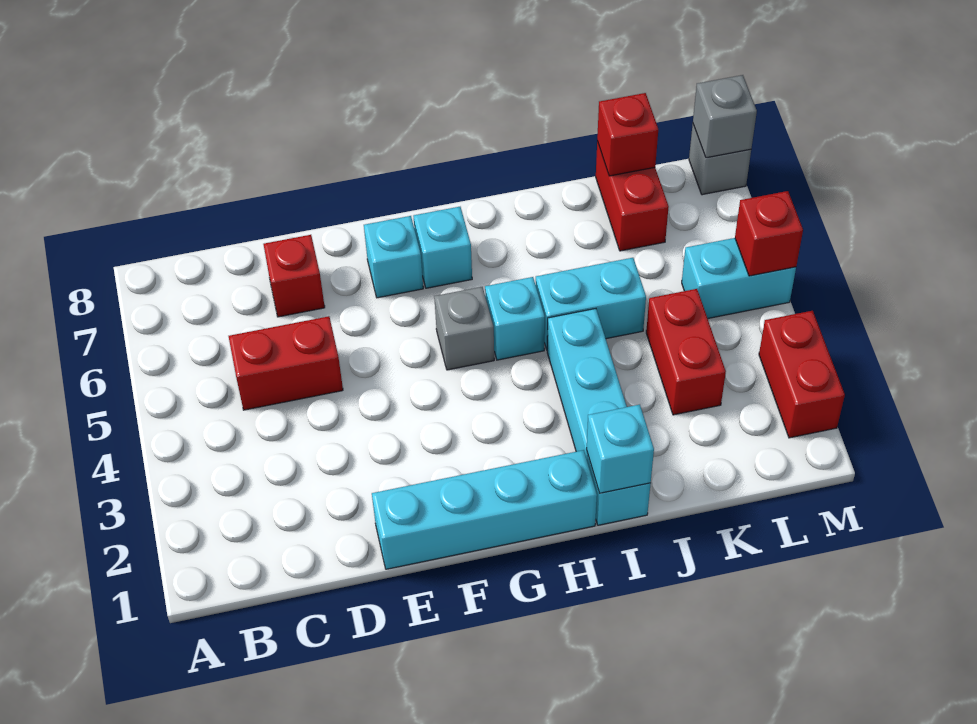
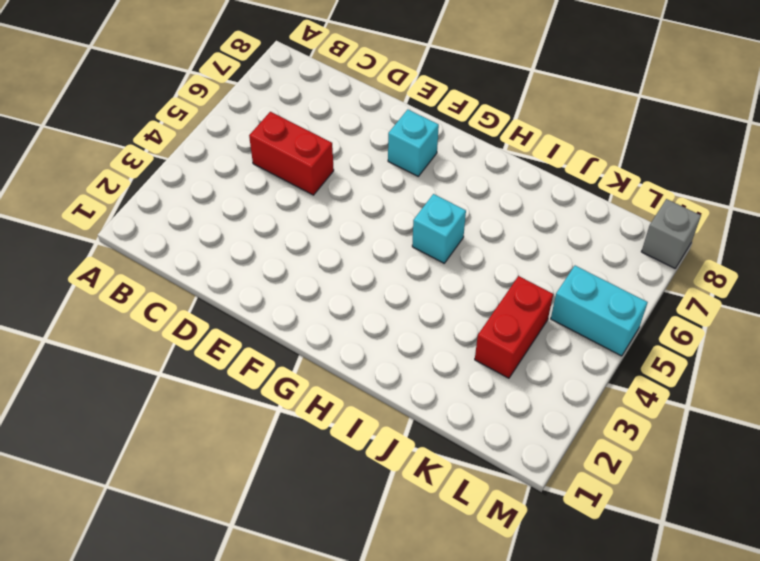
none -> red 1x1 brick [263,235,325,317]
none -> cyan 1x4 brick [372,450,597,569]
none -> grey 1x1 brick [434,287,494,370]

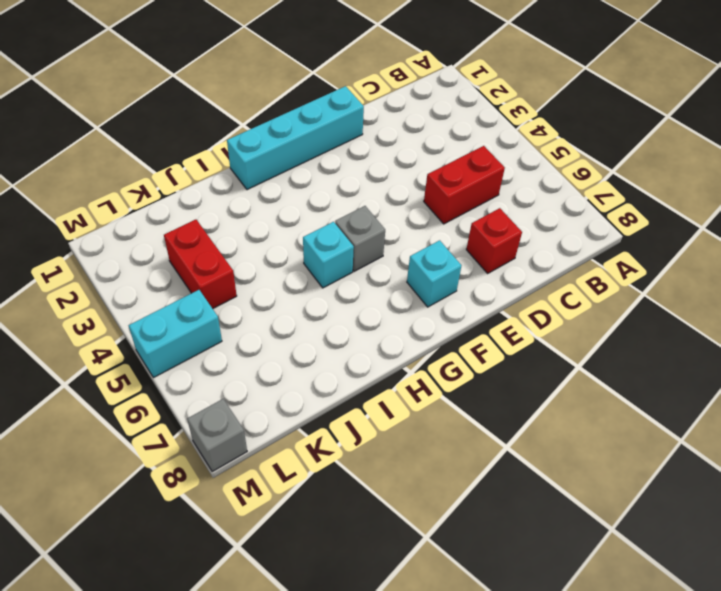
none -> cyan 1x1 brick [414,207,472,288]
none -> cyan 1x4 brick [547,309,651,525]
none -> cyan 1x2 brick [536,258,646,349]

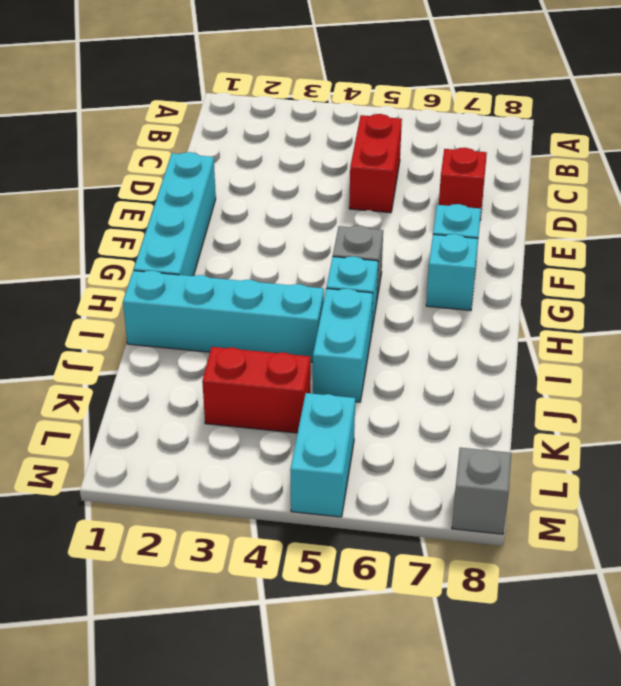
none -> red 1x2 brick [596,141,669,251]
none -> red 1x2 brick [759,311,845,438]
none -> cyan 1x1 brick [587,405,654,493]

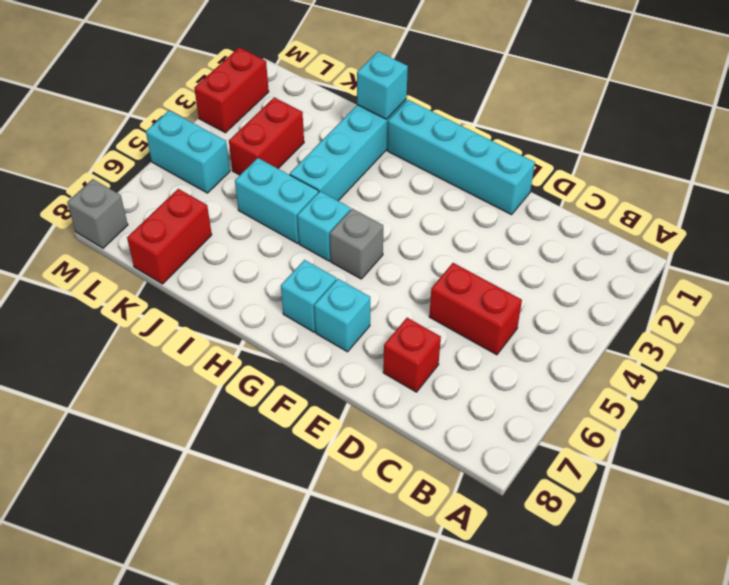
none -> red 1x1 brick [597,93,658,176]
none -> red 1x1 brick [735,191,803,276]
none -> grey 1x1 brick [693,75,757,158]

